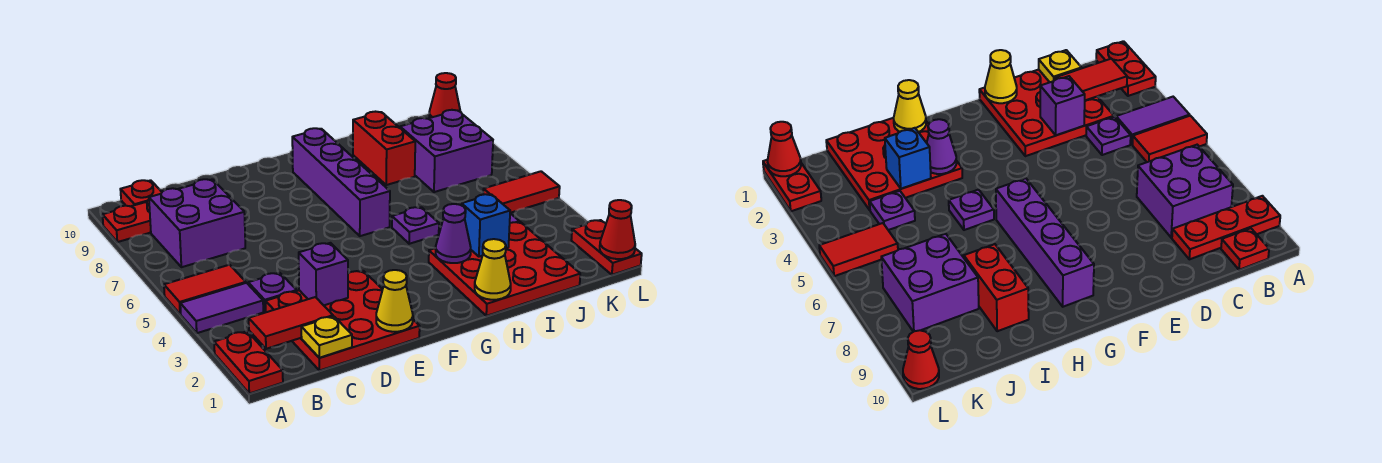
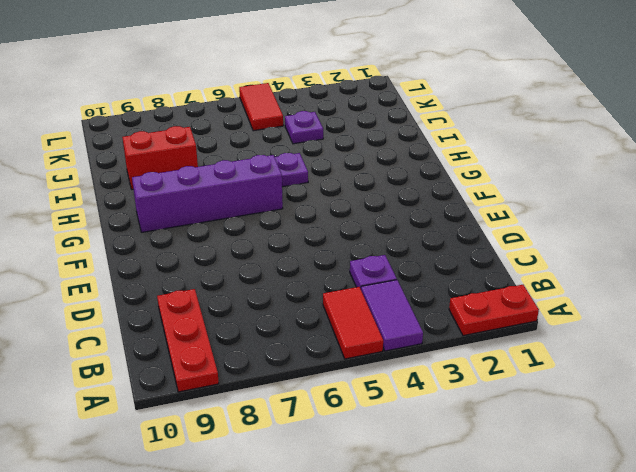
none -> purple 2x2 brick [149,179,245,267]
none -> red 1x1 plate [120,180,162,206]
none -> red 3x3 plate [266,271,420,371]

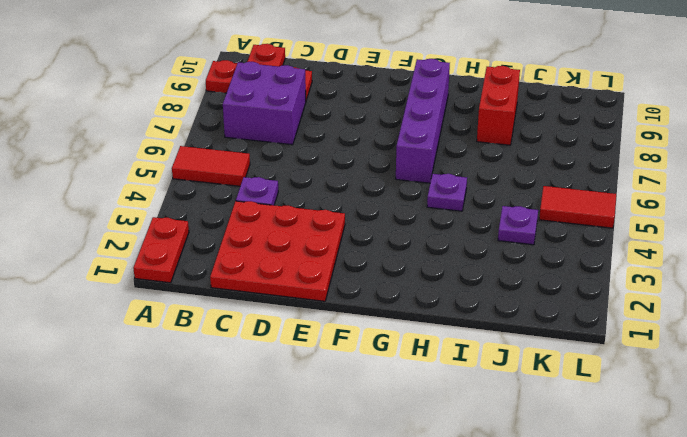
none -> purple 1x2 tile [180,283,263,333]
none -> red 3x3 plate [429,222,580,316]
none -> purple 2x2 brick [400,110,493,192]

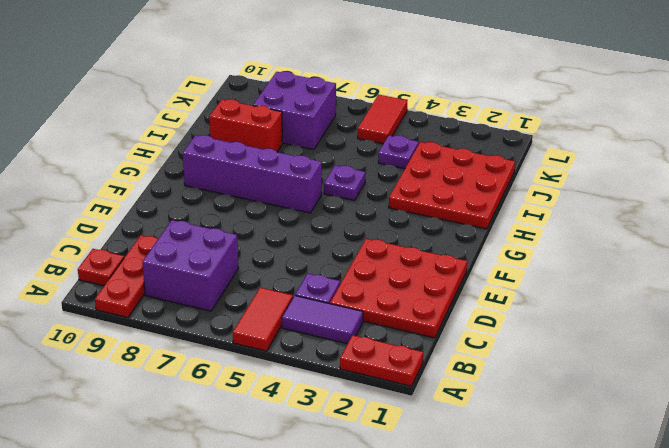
purple 1x2 tile [282,296,363,344] -> purple 1x2 tile turned to [180,283,263,333]
none -> red 1x2 plate [571,220,642,275]
none -> red 1x1 cone [429,73,460,118]
none -> red 1x2 tile [249,297,333,349]

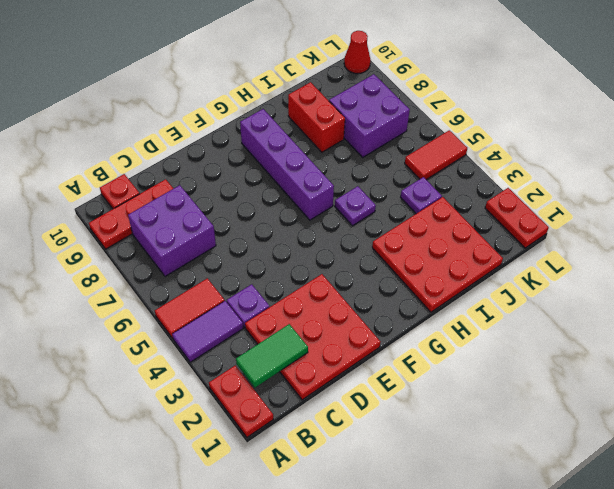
green 1x2 tile [236,324,308,387] -> red 1x2 tile [249,297,333,349]
none -> yellow 1x1 plate [301,316,352,358]
none -> purple 1x1 brick [299,243,348,305]
none -> yellow 1x1 cone [376,270,413,332]

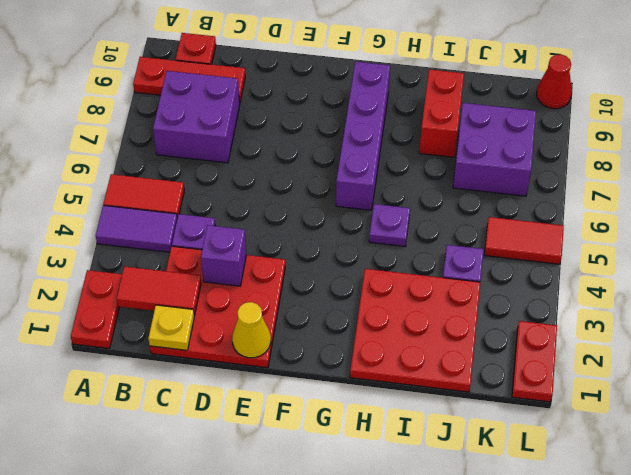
none -> yellow 1x1 cone [475,239,511,300]
none -> purple 1x1 cone [436,204,471,263]
none -> blue 1x1 brick [461,194,510,257]

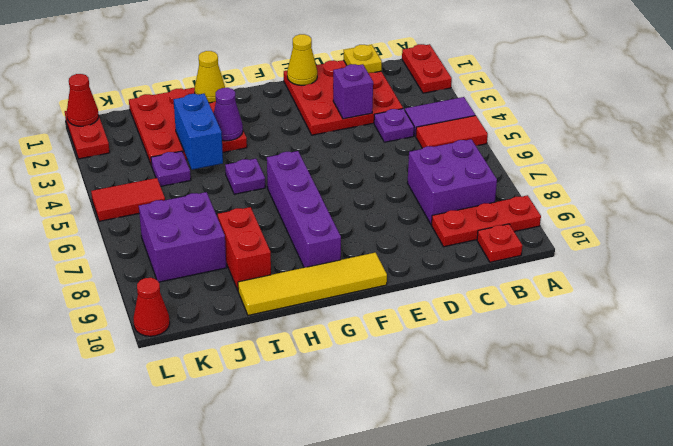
yellow 1x4 tile [238,253,387,315] -> none
blue 1x2 brick [173,94,223,170] -> blue 1x1 brick [461,194,510,257]
none -> red 1x2 tile [249,297,333,349]

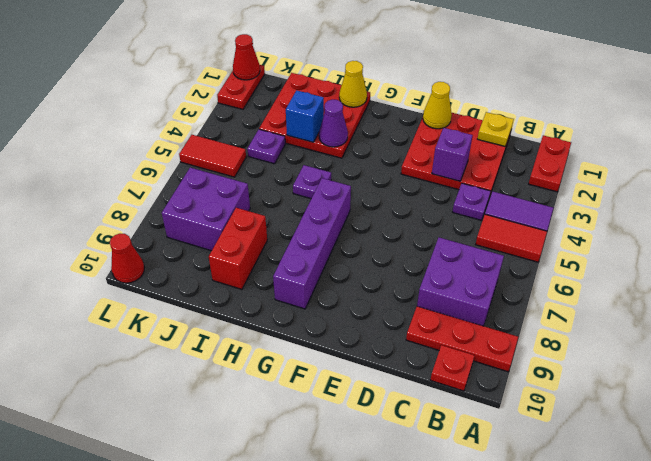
none -> red 1x2 tile [249,297,333,349]

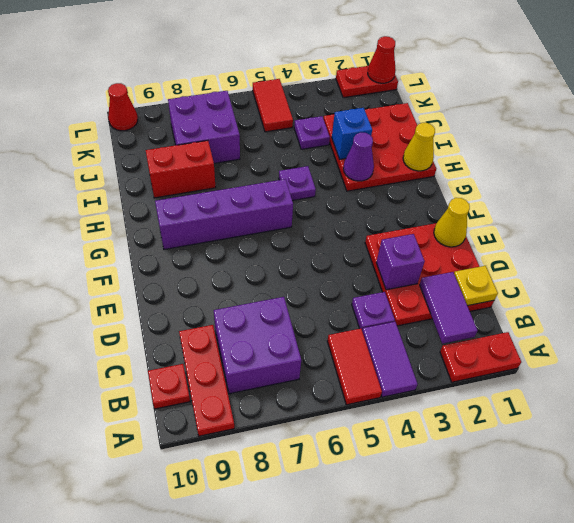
purple 1x2 tile [420,272,478,344] -> red 1x2 tile [249,297,333,349]

